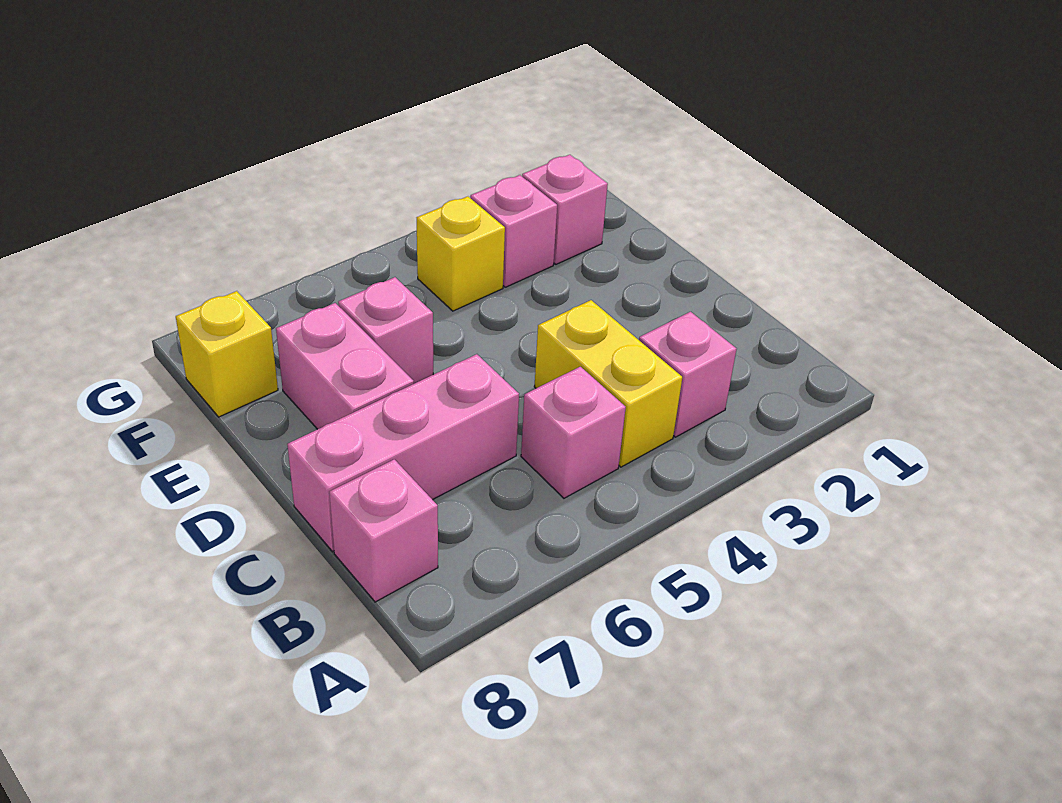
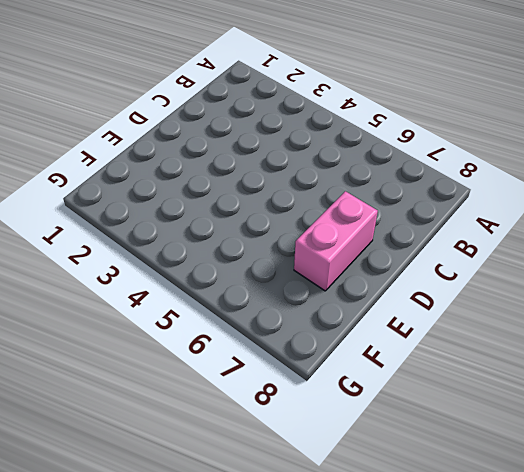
none -> pink 1x1 brick [639,312,736,437]
none -> yellow 1x2 brick [534,300,682,467]

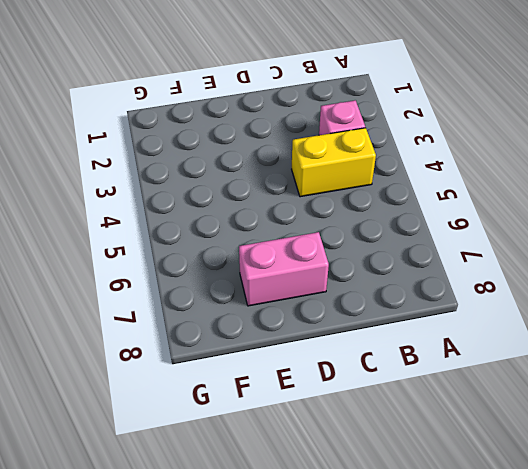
none -> pink 1x1 brick [521,367,626,498]
none -> pink 1x1 brick [329,459,438,602]

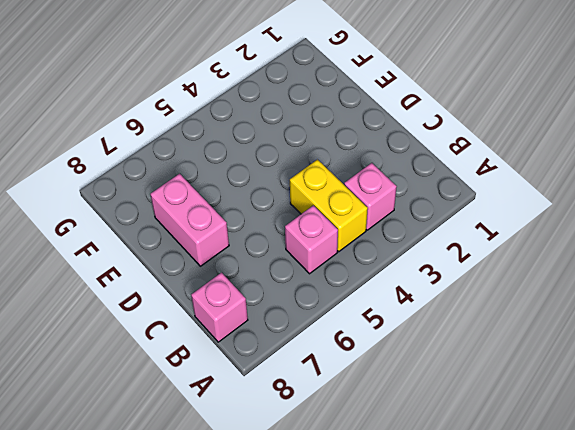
none -> pink 1x3 brick [287,354,519,552]
none -> pink 1x1 brick [338,277,433,384]

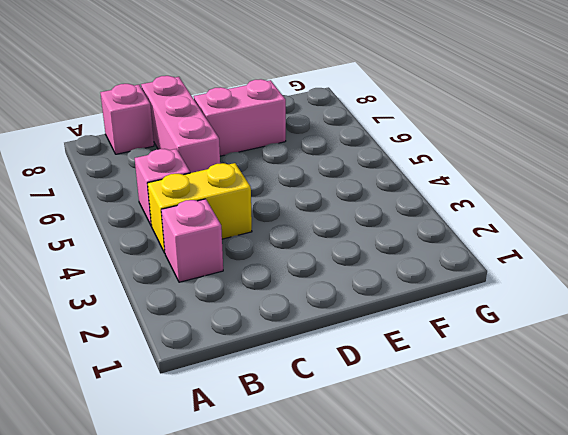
none -> pink 1x1 brick [338,277,433,384]
none -> pink 1x1 brick [522,155,608,264]

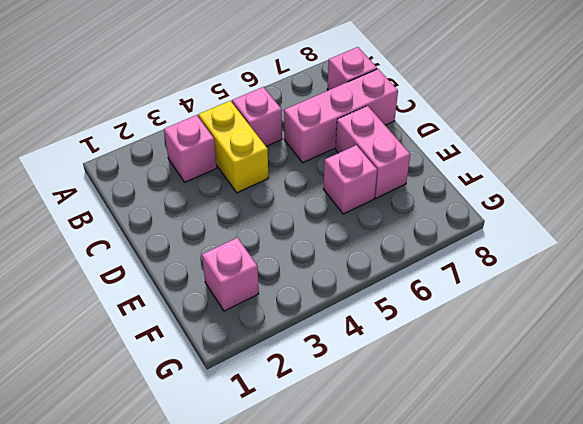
none -> pink 1x1 brick [470,175,557,287]
none -> yellow 1x1 brick [417,196,505,311]

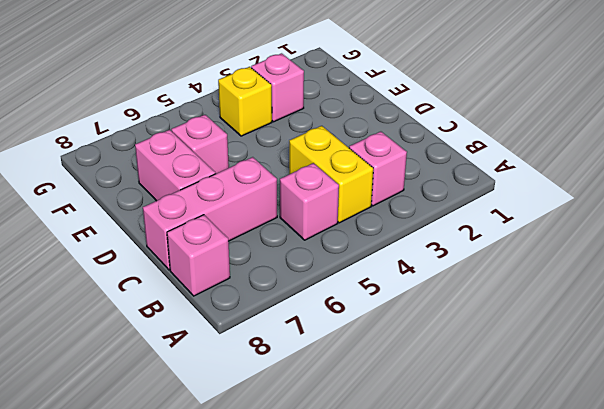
none -> pink 1x1 brick [522,155,608,264]
none -> yellow 1x1 brick [176,291,278,417]

